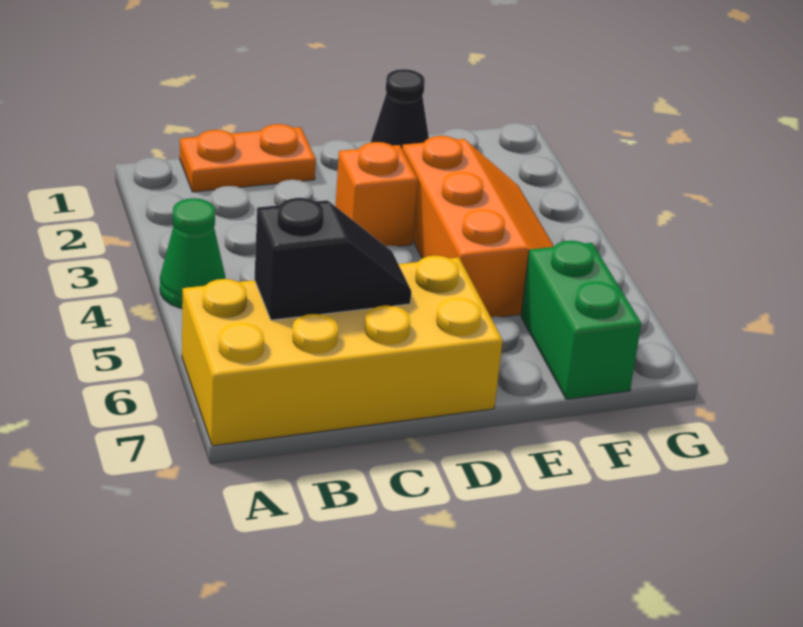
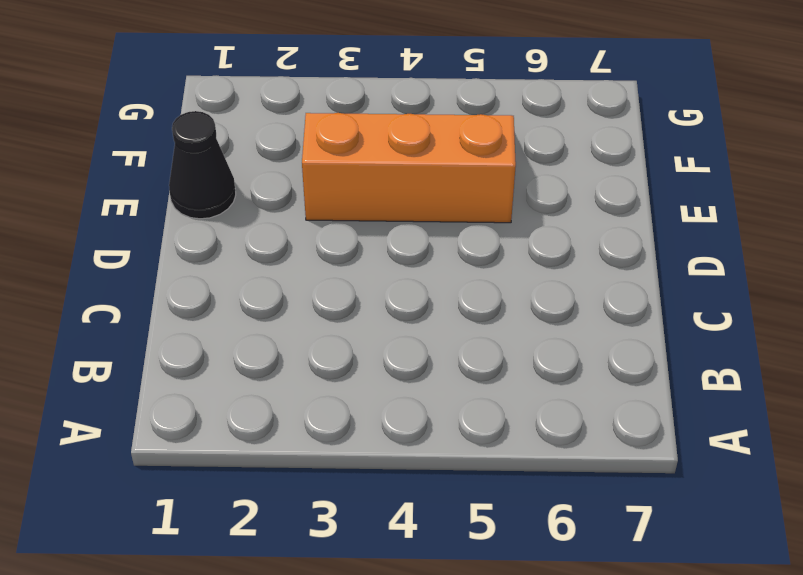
none -> green 1x1 cone [160,198,226,308]
none -> yellow 2x4 brick [182,256,503,446]

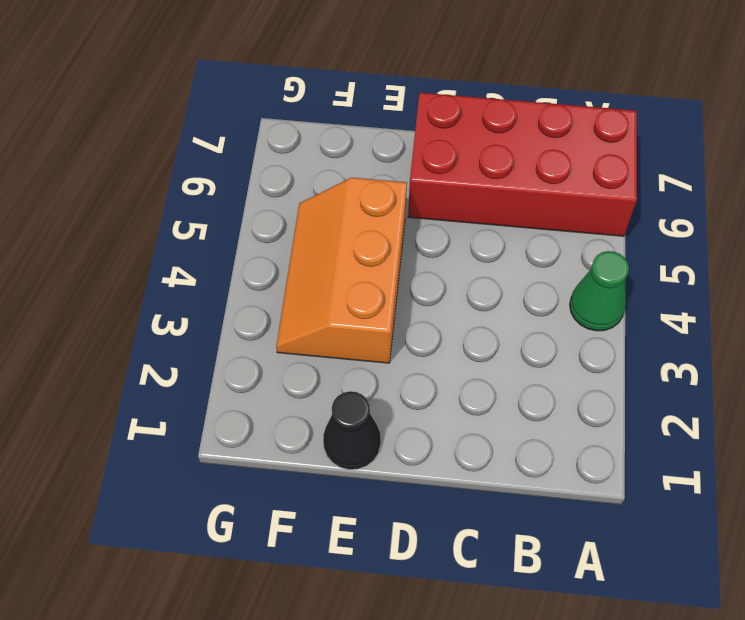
red 2x4 brick [408,93,637,236] -> yellow 2x4 brick [182,256,503,446]
none -> orange 1x2 plate [180,124,316,192]
none -> orange 1x1 brick [336,142,418,246]

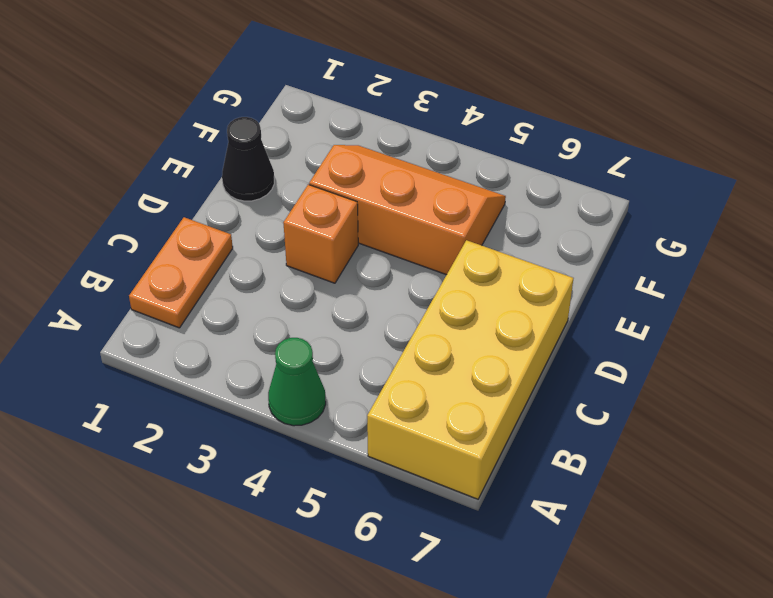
none -> green 1x2 brick [521,241,641,399]
none -> black 1x2 slope [254,198,411,320]

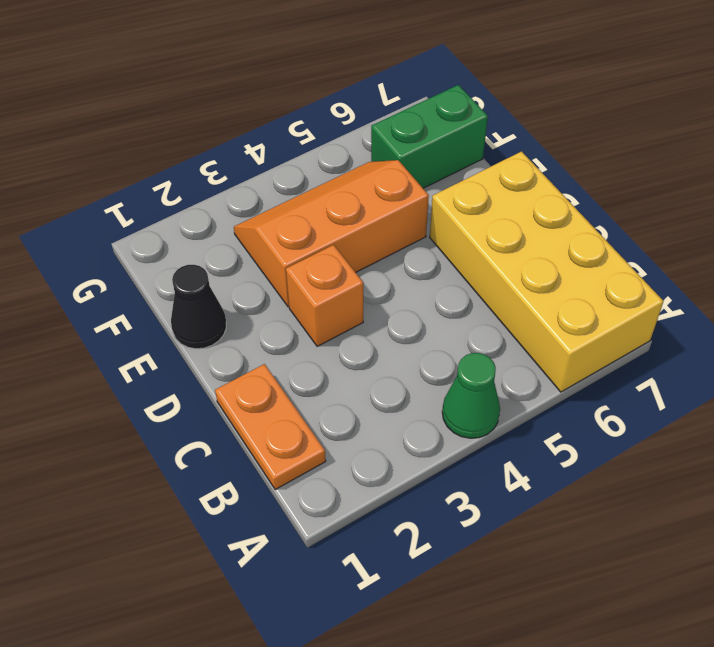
none -> black 1x2 slope [254,198,411,320]

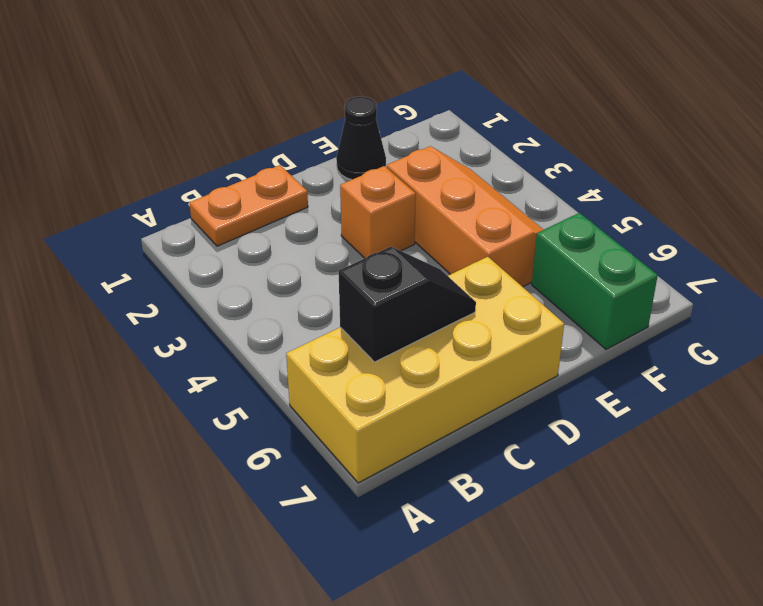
none -> green 1x1 cone [160,198,226,308]

